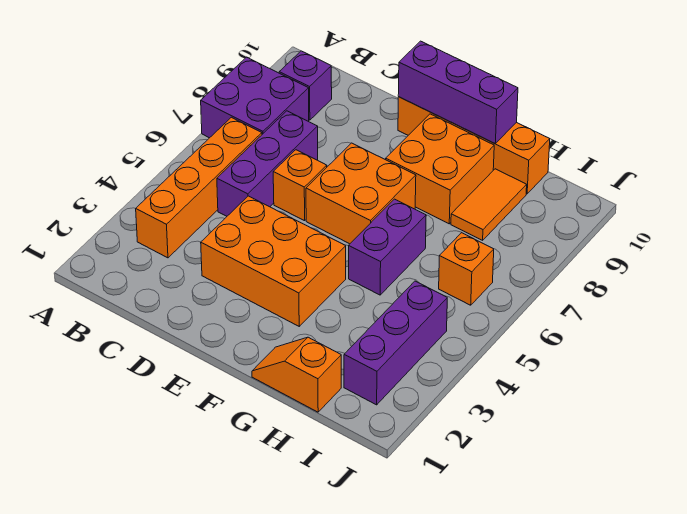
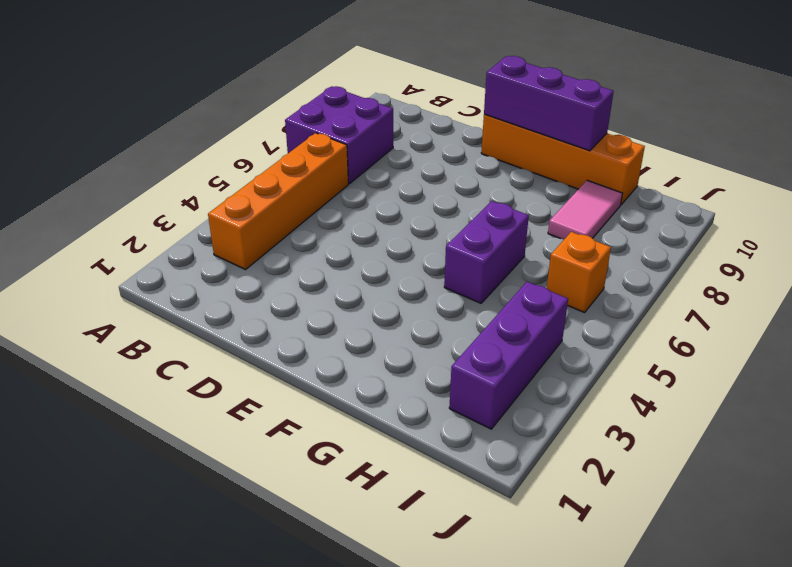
pink 1x2 tile [548,180,623,240] -> orange 1x2 tile [451,169,527,240]
none -> purple 1x1 brick [279,51,332,120]
none -> purple 1x3 brick [217,111,318,216]
none -> orange 2x3 brick [201,196,346,326]

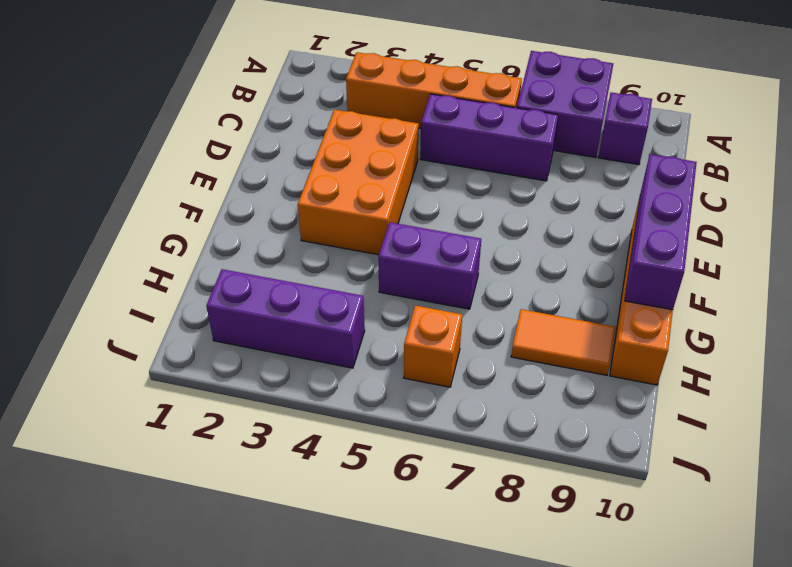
none -> orange 1x1 brick [273,150,327,221]
none -> orange 2x2 brick [306,143,416,244]
none -> orange 2x2 brick [386,114,494,224]

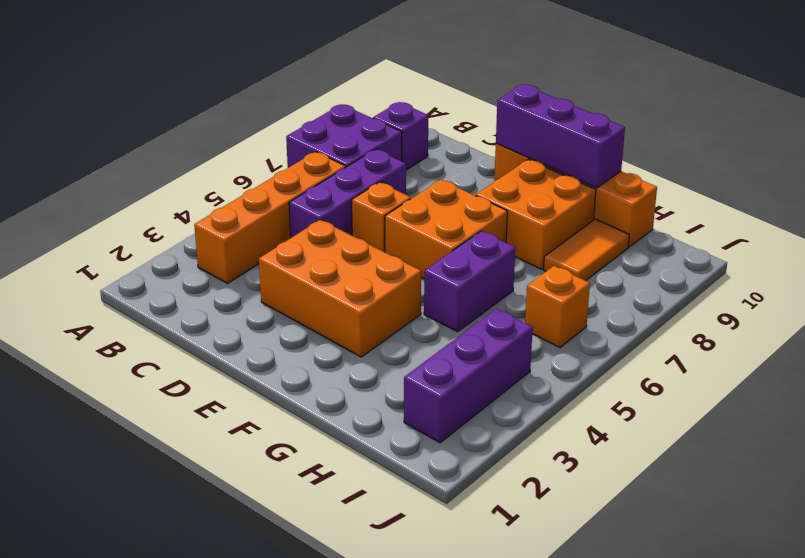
none -> orange 1x2 slope [252,337,341,412]

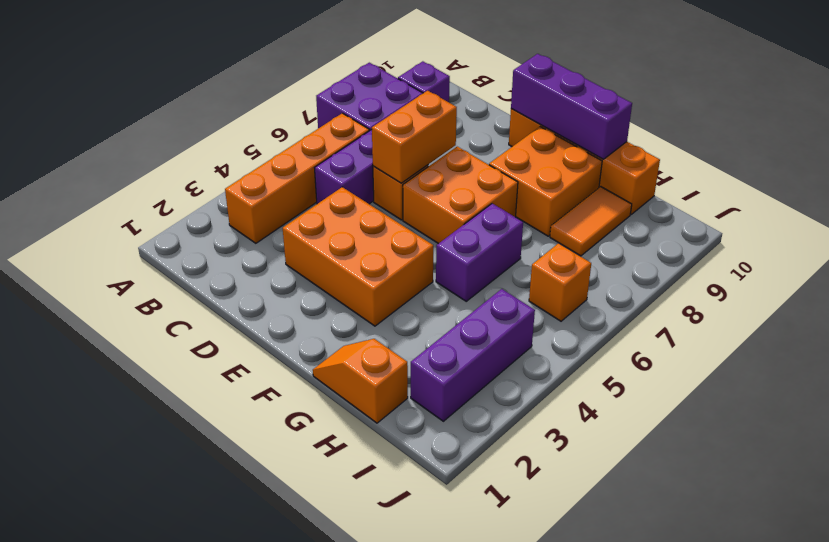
orange 1x2 brick [372,91,457,183] -> none

